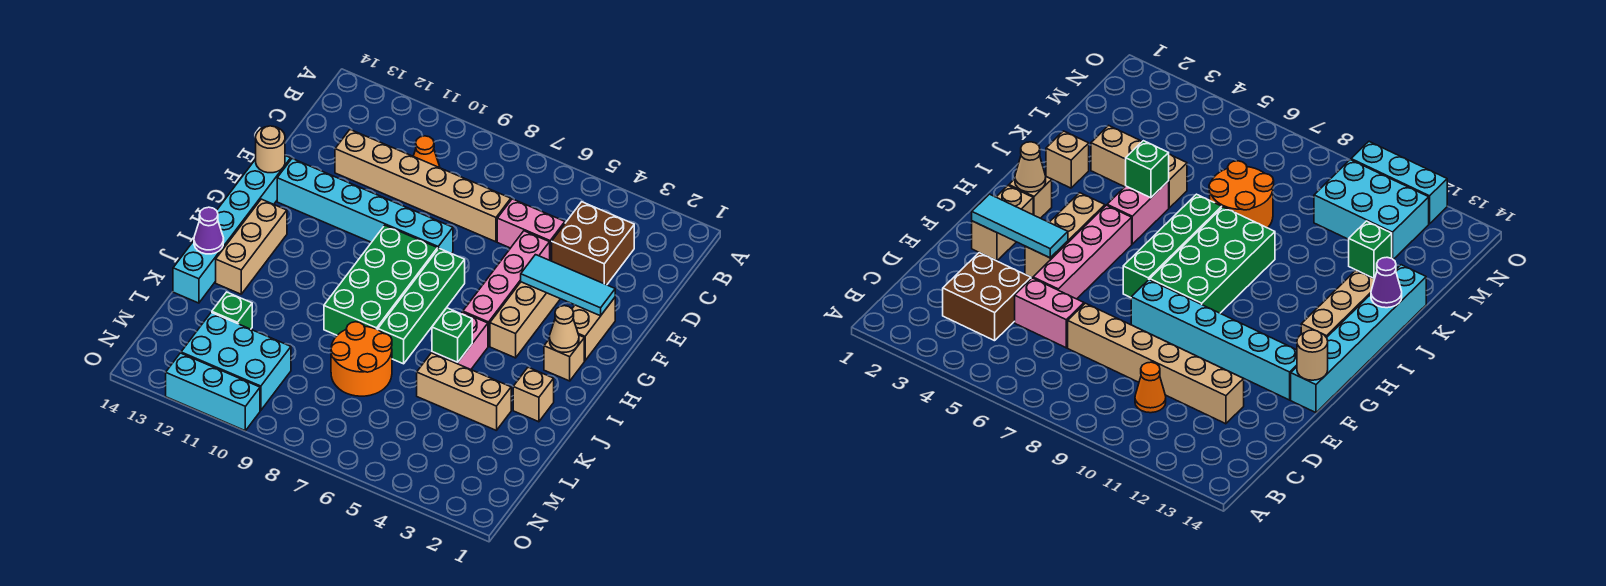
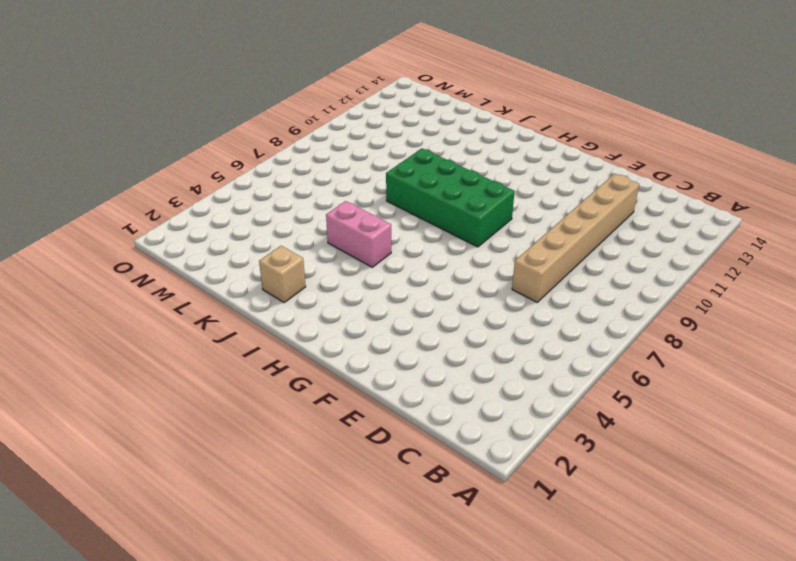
none -> brown 2x2 brick [552,202,634,285]
none -> orange 1x1 cone [413,136,440,168]
none -> pink 1x2 brick [497,199,565,261]

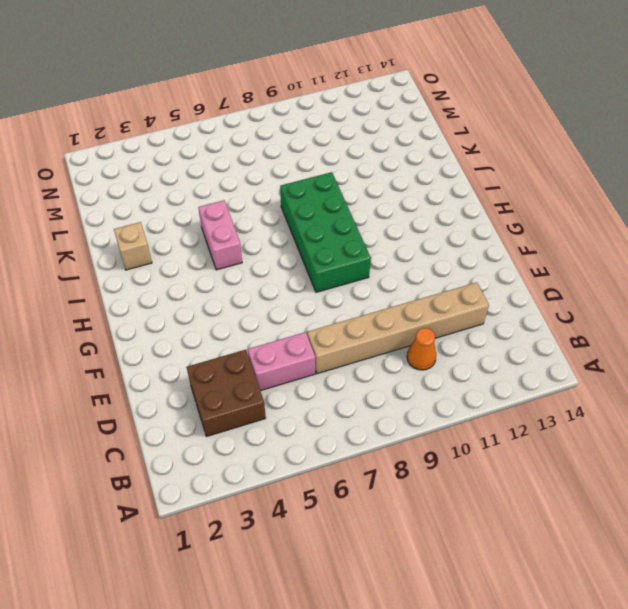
none -> pink 1x4 brick [463,231,550,346]
none -> tan 1x2 brick [572,298,615,361]
none -> tan 1x3 brick [490,282,560,358]

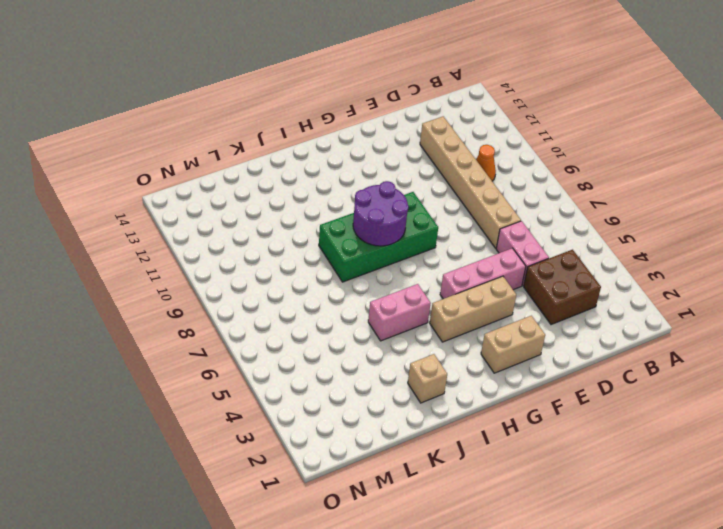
pink 1x3 brick [440,248,526,299] -> pink 1x4 brick [463,231,550,346]
purple 2x2 round brick [353,181,408,246] -> none
none -> cyan 1x6 brick [277,159,453,254]
none -> cyan 1x6 brick [173,156,291,303]
none -> green 1x4 brick [378,248,465,364]

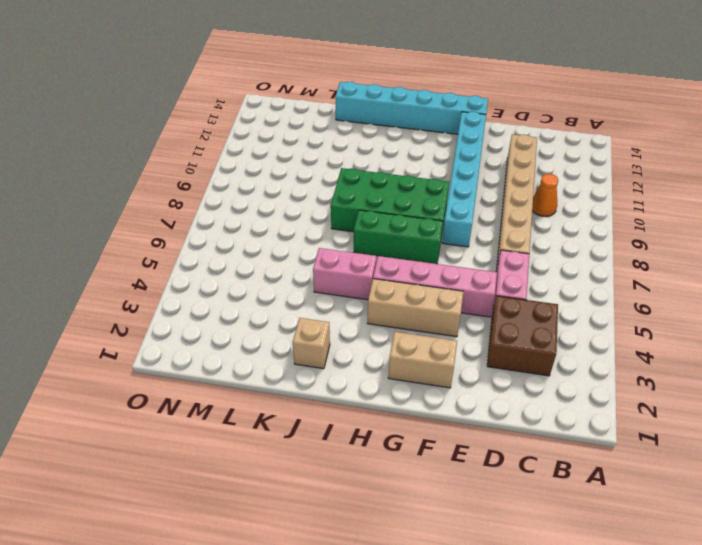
green 1x3 brick [354,210,443,264] -> green 1x4 brick [378,248,465,364]
none -> tan 1x1 brick [544,335,584,381]
none -> tan 1x3 brick [216,199,287,294]
none -> tan 1x3 brick [417,353,511,431]

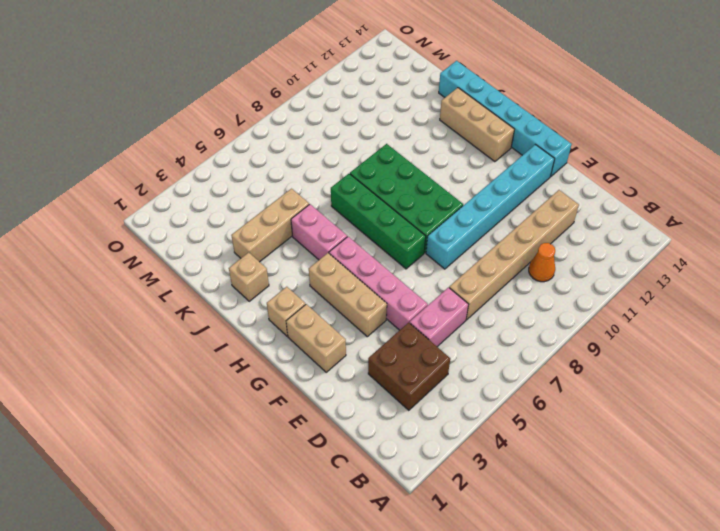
none -> orange 2x2 round brick [331,322,392,396]
none -> green 1x1 brick [212,292,252,329]
none -> cyan 2x3 brick [181,312,291,410]

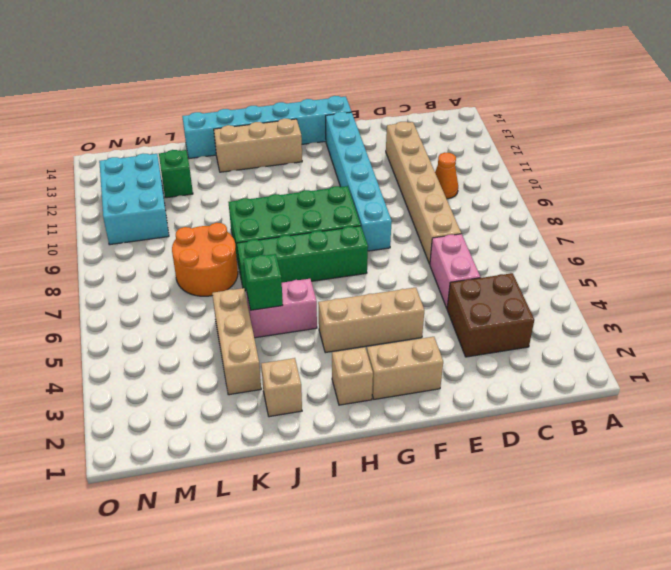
none -> pink 1x4 brick [463,231,550,346]
none -> cyan 1x3 brick [166,353,260,431]
none -> cyan 1x3 tile [521,255,615,316]

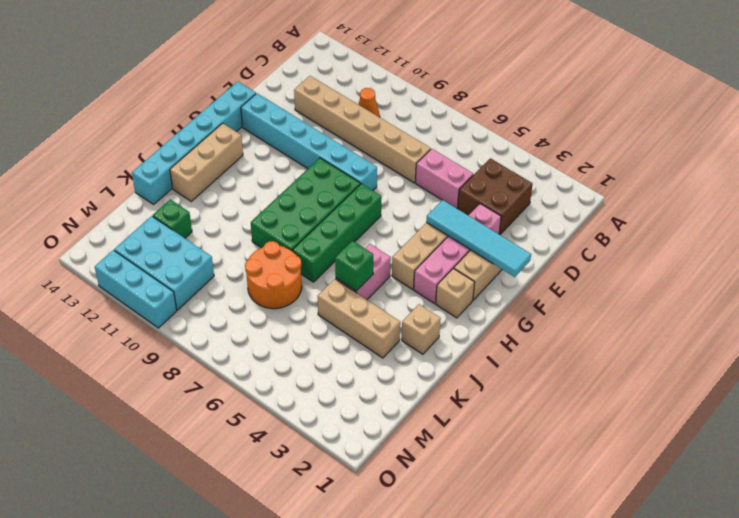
pink 1x4 brick [414,204,501,304] -> pink 1x4 brick moved to [463,231,550,346]
cyan 1x4 tile [426,200,531,277] -> cyan 1x3 tile [521,255,615,316]
none -> tan 1x1 round brick [256,126,285,173]
none -> tan 1x1 cone [550,306,579,352]
none -> purple 1x1 cone [194,207,224,254]

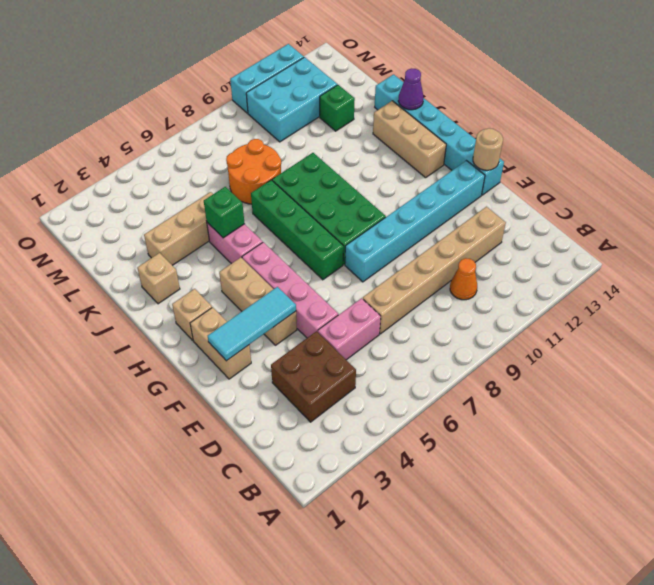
none -> tan 1x1 cone [550,306,579,352]

